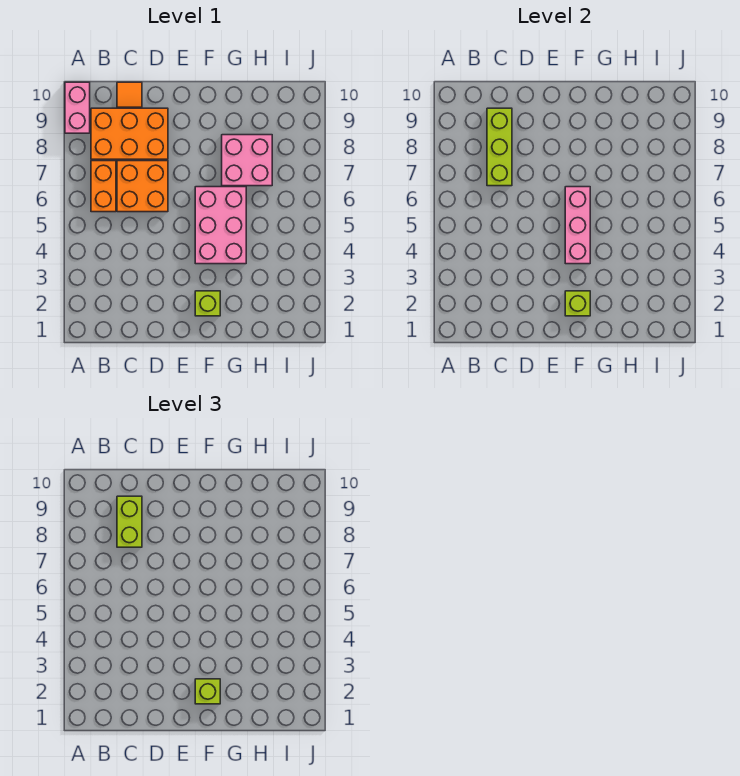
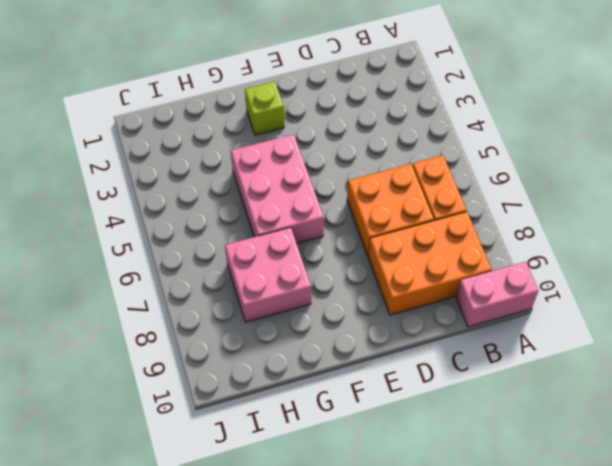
pink 1x2 brick [456,262,538,327] -> pink 1x2 brick turned to [65,82,90,133]
none -> orange 1x1 tile [117,82,142,107]
none -> lime 1x3 brick [487,108,512,186]
none -> lime 1x1 brick [565,291,590,316]

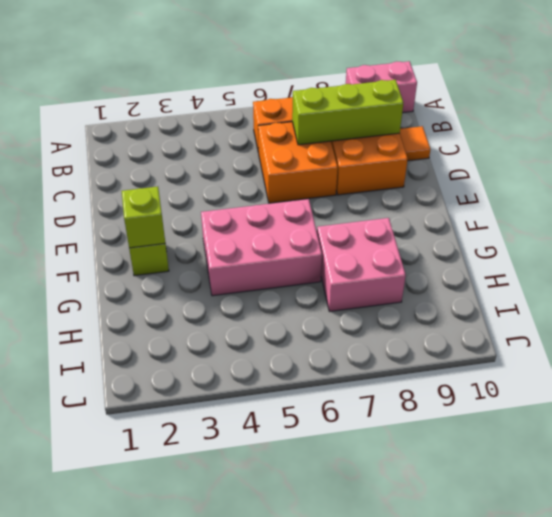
none -> pink 1x3 brick [565,187,590,264]
none -> lime 1x2 brick [117,496,142,547]
none -> lime 1x1 brick [195,679,220,704]

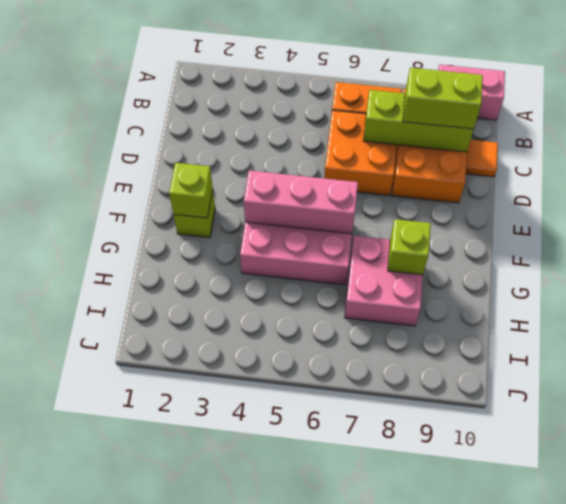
lime 1x1 brick [388,219,431,275] -> lime 1x1 brick moved to [195,679,220,704]

